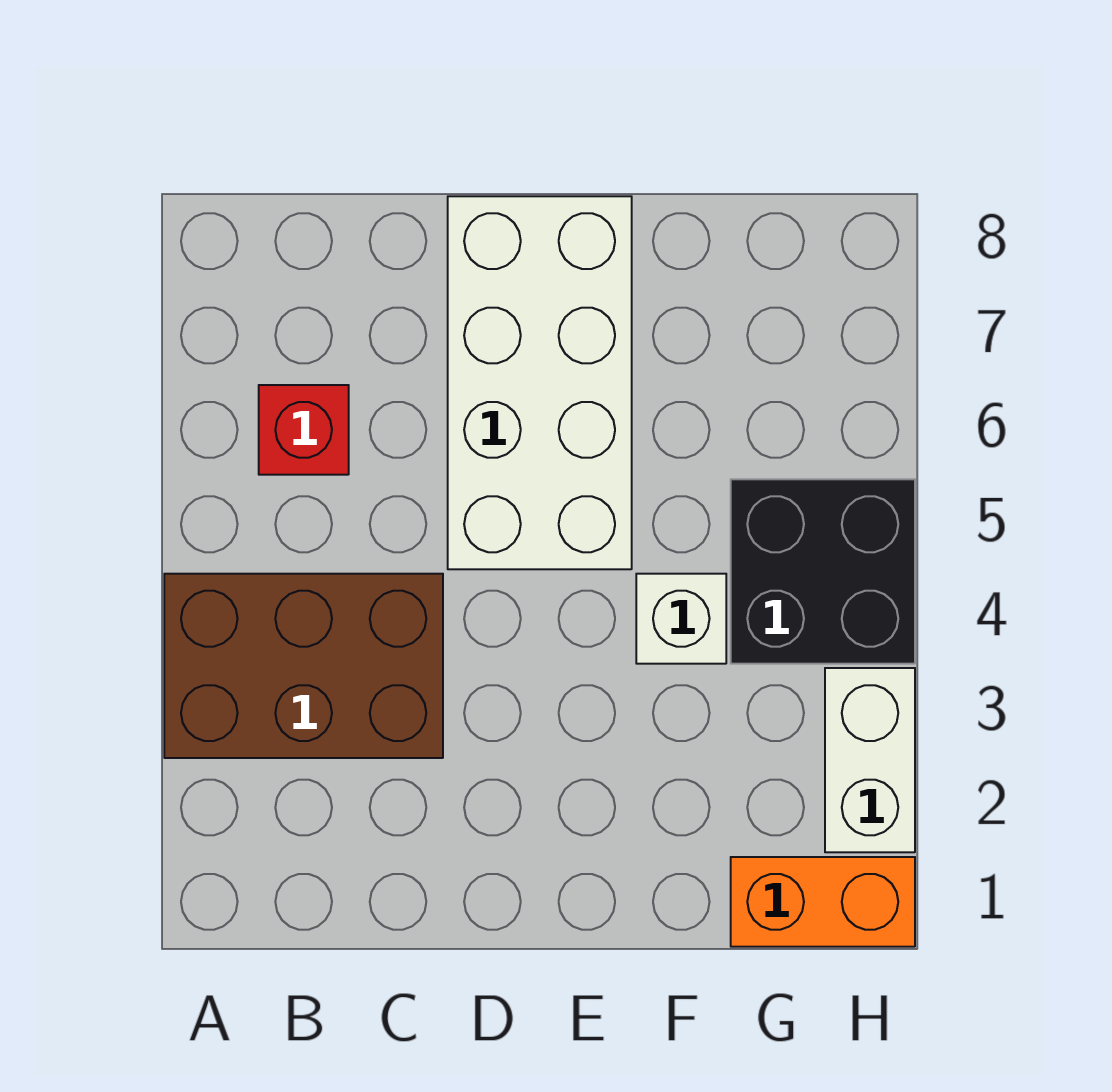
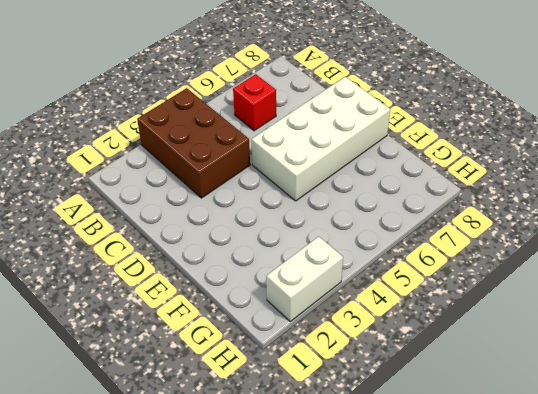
none -> white 1x1 brick [636,574,726,664]
none -> orange 1x2 brick [731,857,915,947]

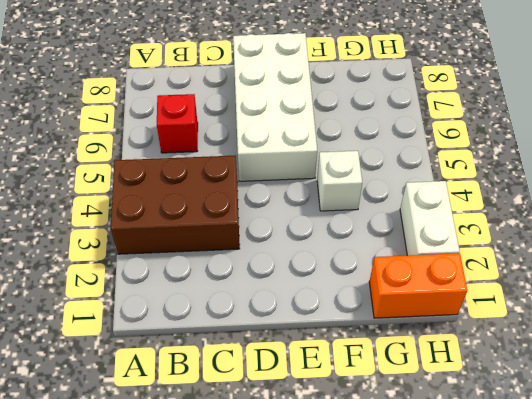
none -> black 2x2 brick [731,479,915,664]

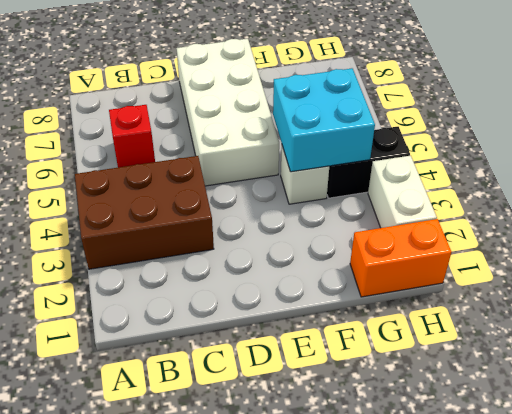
cyan 2x2 brick [273,68,375,172] -> none
black 1x2 brick [327,127,410,198] -> black 2x2 brick [731,479,915,664]

